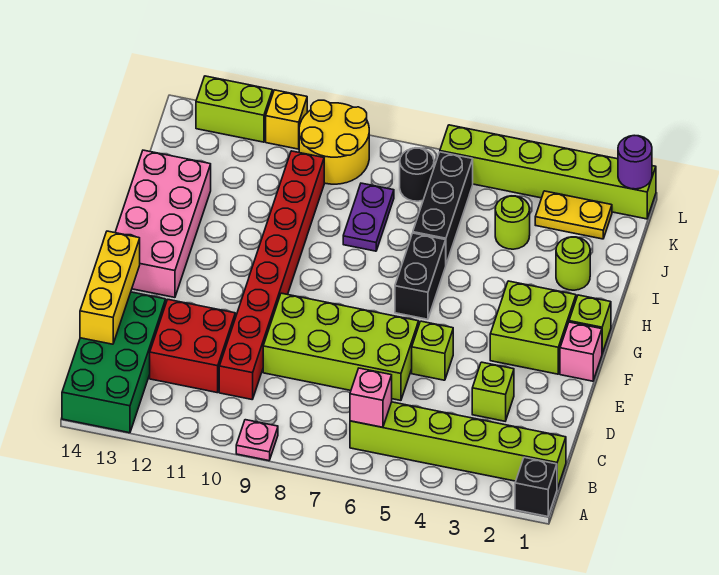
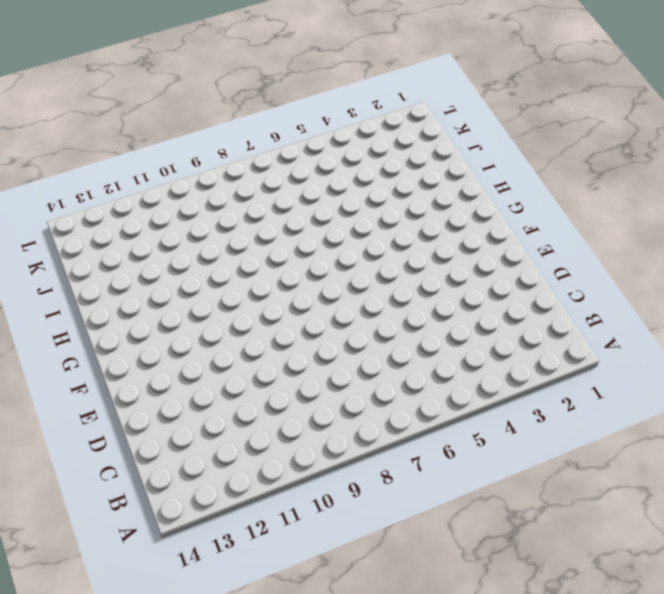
none -> black 1x1 brick [515,457,557,516]
none -> pink 1x1 plate [236,420,278,461]
none -> green 2x4 brick [62,292,166,433]

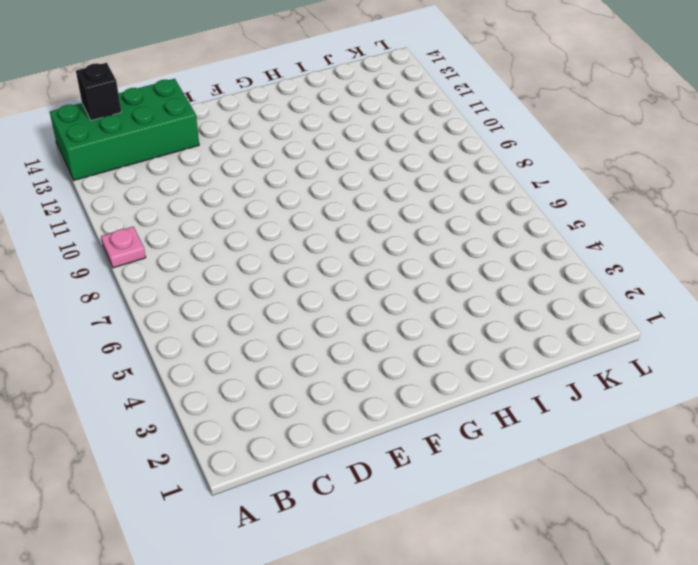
black 1x1 brick [76,63,121,121] -> black 1x1 brick moved to [515,457,557,516]
none -> lime 1x6 brick [350,402,566,489]
none -> red 1x8 brick [219,151,324,399]
none -> red 2x2 brick [150,300,235,393]

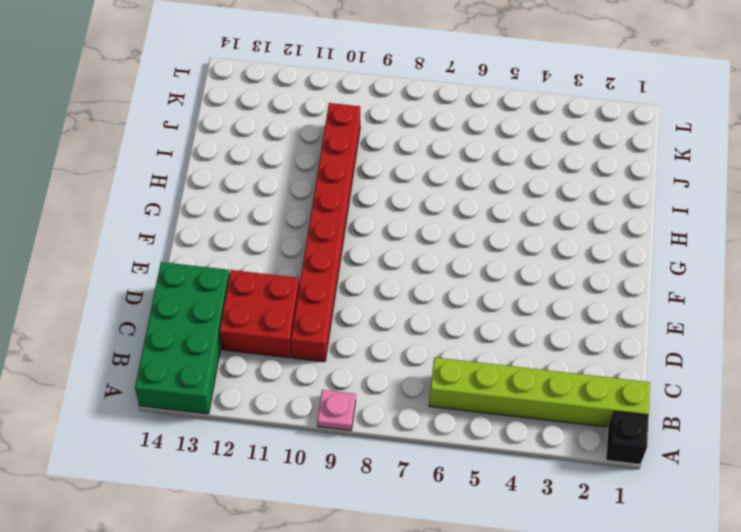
none -> lime 1x1 brick [472,362,514,421]
none -> lime 2x4 brick [263,293,419,400]
none -> lime 1x1 brick [412,321,453,380]

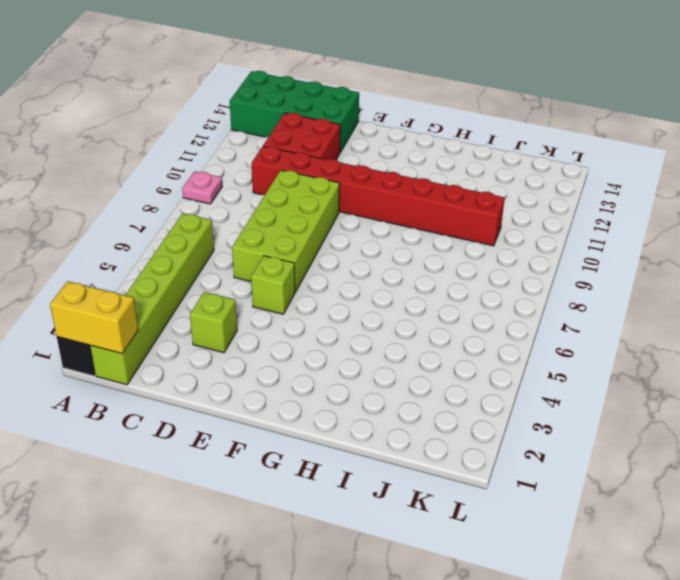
yellow 1x2 brick [50,281,138,354] -> none
none -> pink 1x1 brick [560,322,602,381]
none -> lime 2x2 brick [490,281,576,374]
none -> pink 2x4 brick [115,150,211,297]

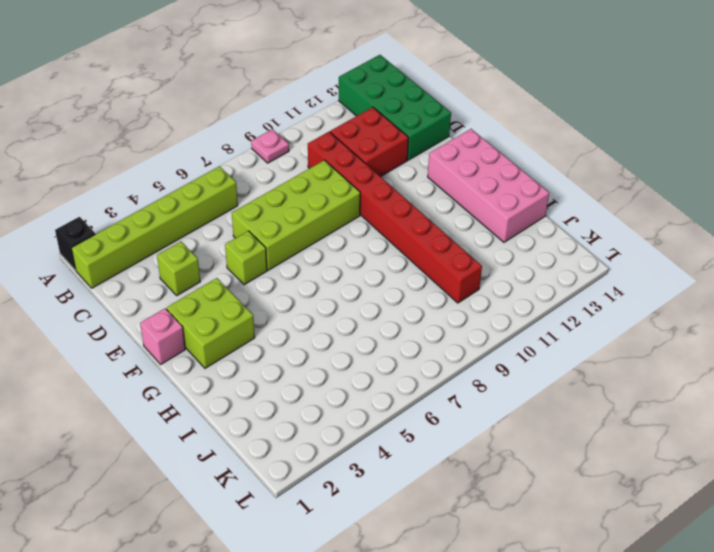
none -> lime 1x1 brick [569,295,611,353]
none -> black 1x2 brick [395,233,446,319]
none -> lime 1x1 round brick [556,237,590,290]

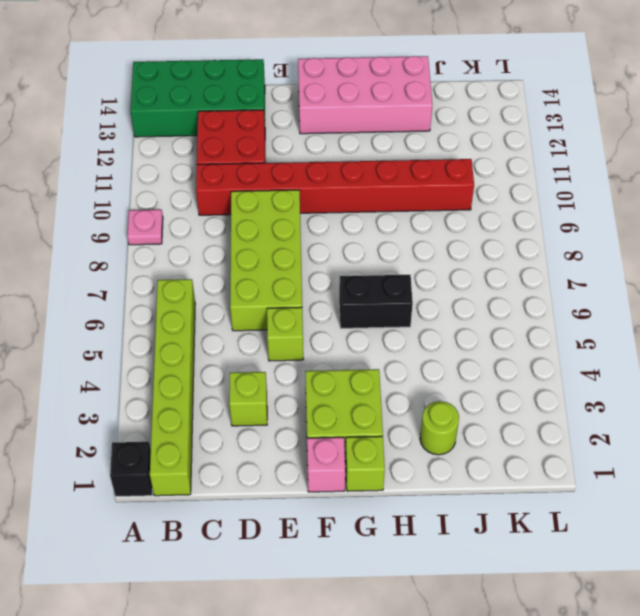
none -> black 1x3 brick [413,152,473,264]
none -> purple 1x2 plate [343,183,394,251]
none -> lime 1x1 round brick [495,196,530,249]

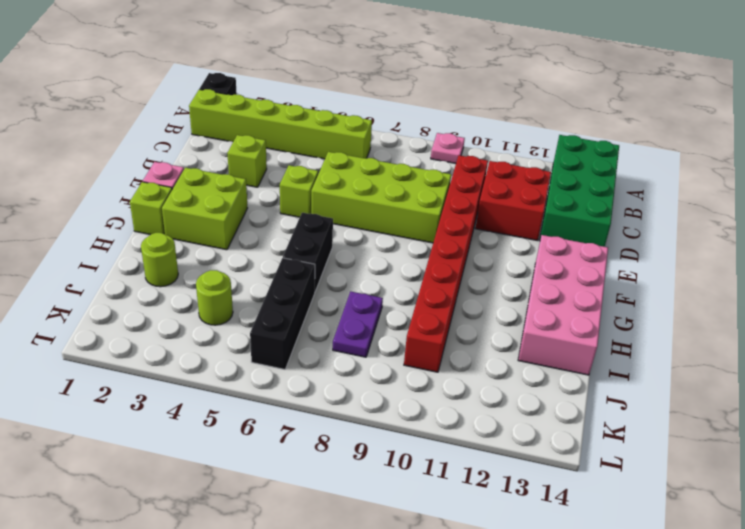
none -> yellow 1x2 plate [535,191,612,239]
none -> black 1x1 round brick [400,148,434,201]
none -> yellow 2x2 round brick [299,100,369,184]

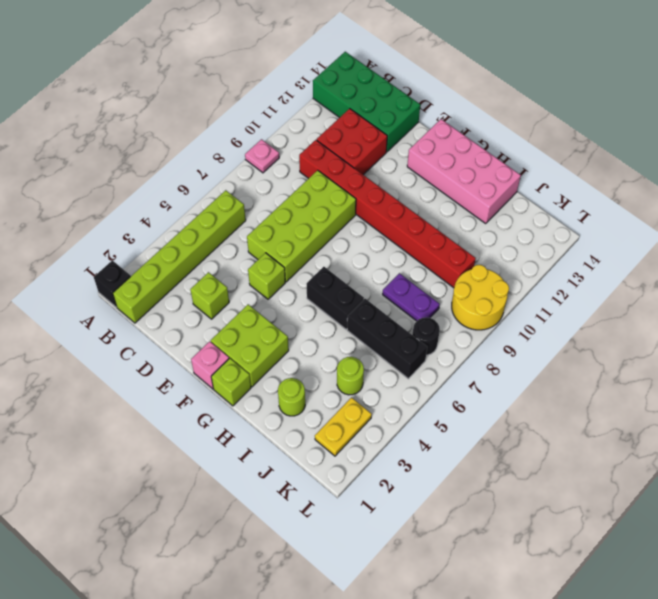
none -> lime 1x6 brick [440,125,656,219]
none -> yellow 1x1 brick [266,90,307,149]
none -> lime 1x2 brick [196,76,273,142]

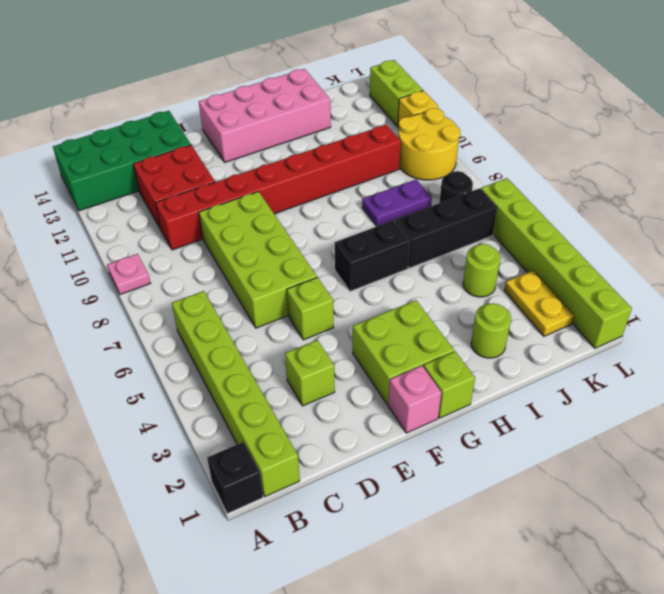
none -> pink 1x1 brick [350,368,392,427]
none -> yellow 1x3 brick [80,231,140,344]
none -> purple 1x1 round brick [618,136,652,189]

